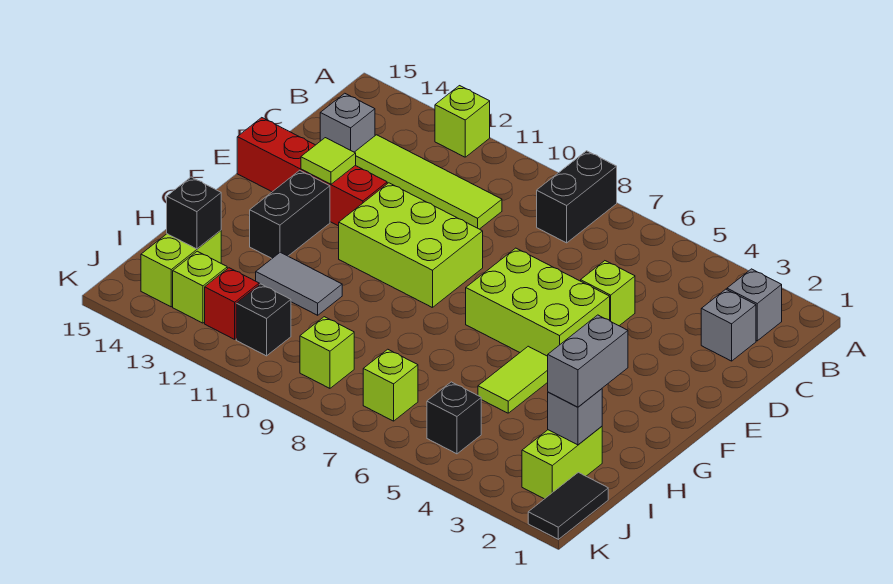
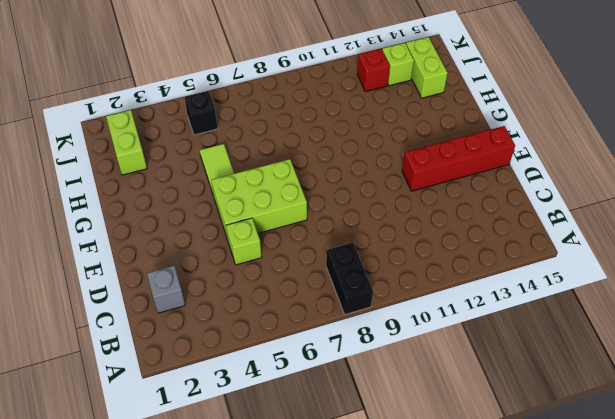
none -> lime 1x1 brick [435,86,490,157]
none -> grey 1x1 brick [727,269,782,341]
none -> lime 1x4 tile [355,135,502,229]

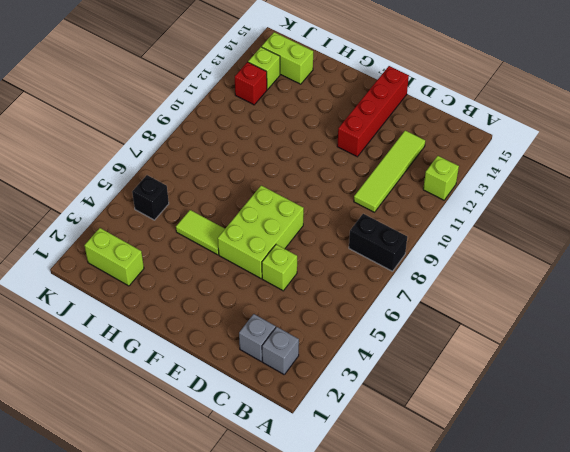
none -> grey 1x1 brick [320,93,375,152]
none -> lime 2x3 brick [339,183,483,308]
none -> black 1x2 brick [250,170,330,258]

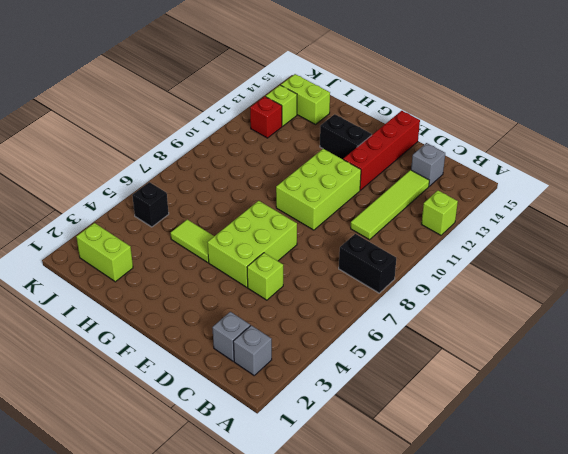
none -> grey 1x2 tile [256,252,342,315]
none -> black 1x2 tile [528,472,608,539]
none -> lime 1x1 brick [363,349,418,421]

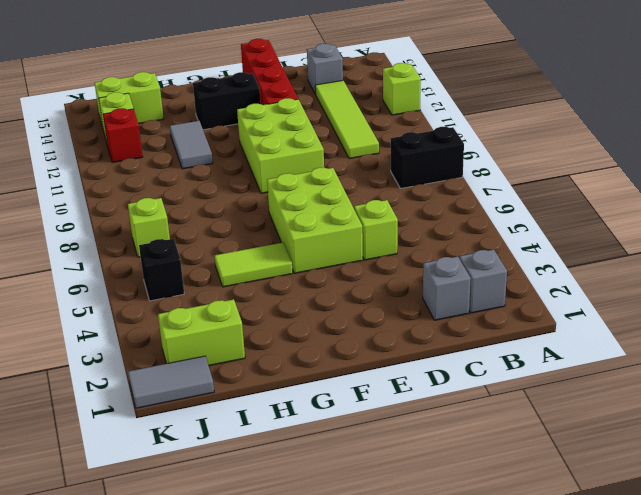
grey 1x2 tile [128,356,214,408] -> black 1x2 tile [528,472,608,539]
none -> lime 1x1 brick [300,317,354,388]
none -> black 1x1 brick [236,284,291,356]
none -> lime 1x1 tile [301,138,356,184]

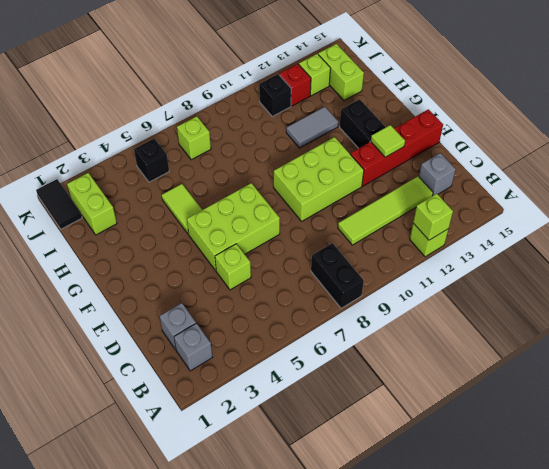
lime 1x1 brick [413,194,453,240] -> lime 1x1 brick moved to [300,317,354,388]
none -> grey 1x1 brick [548,389,602,445]
none -> black 1x1 brick [167,177,221,249]
none -> grey 1x2 brick [548,315,628,407]

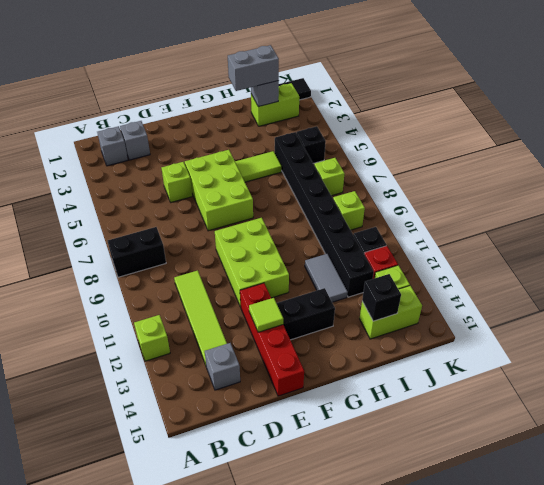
black 1x8 brick [275,132,374,297] -> none

